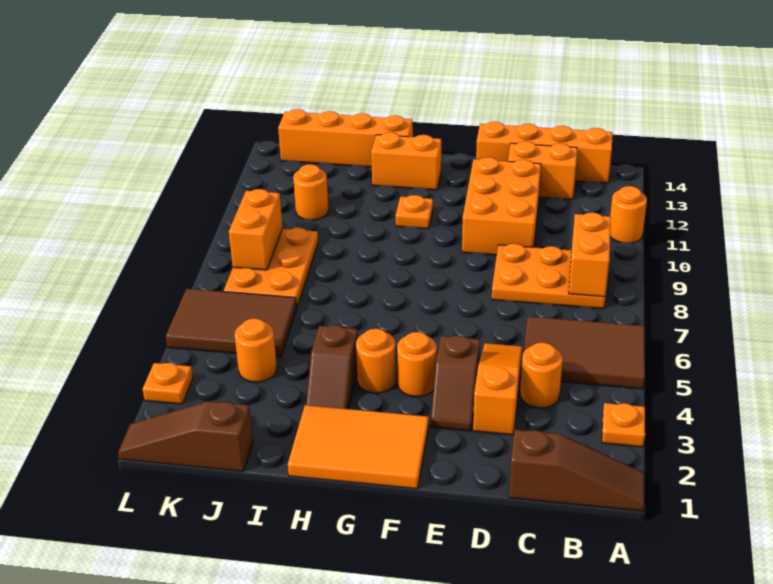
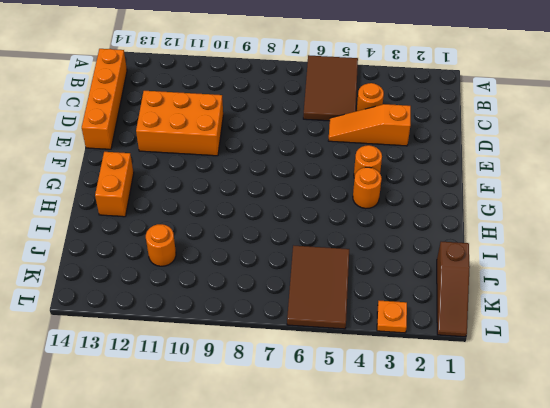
none -> brown 1x3 slope [509,430,645,511]
none -> orange 1x1 plate [602,403,645,447]
none -> orange 1x1 round brick [610,186,647,243]

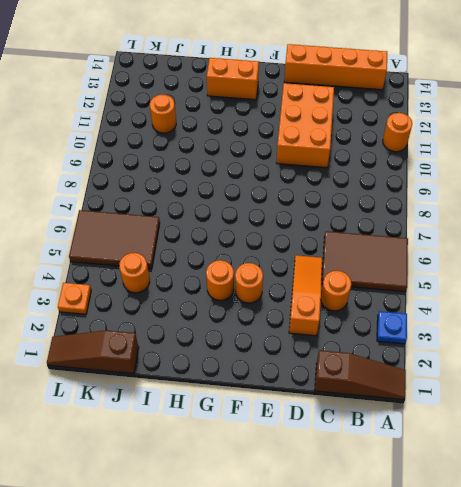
blue 1x1 plate [377,311,407,344] -> orange 1x1 plate [602,403,645,447]
none -> orange 2x3 plate [492,244,605,309]
none -> orange 1x2 brick [508,141,577,199]
none -> brown 1x2 slope [431,335,480,431]

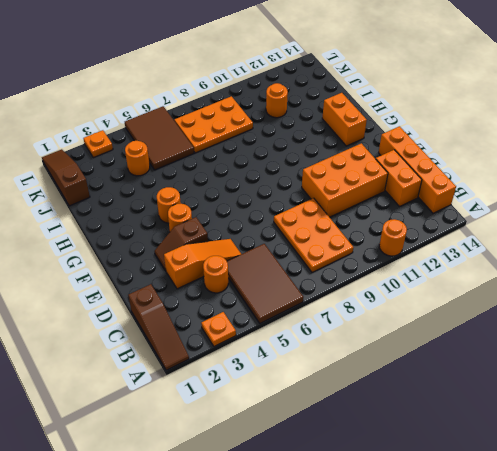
none -> orange 2x3 tile [288,405,429,489]
none -> orange 1x1 plate [396,195,433,229]
none -> brown 1x2 slope [306,325,358,409]

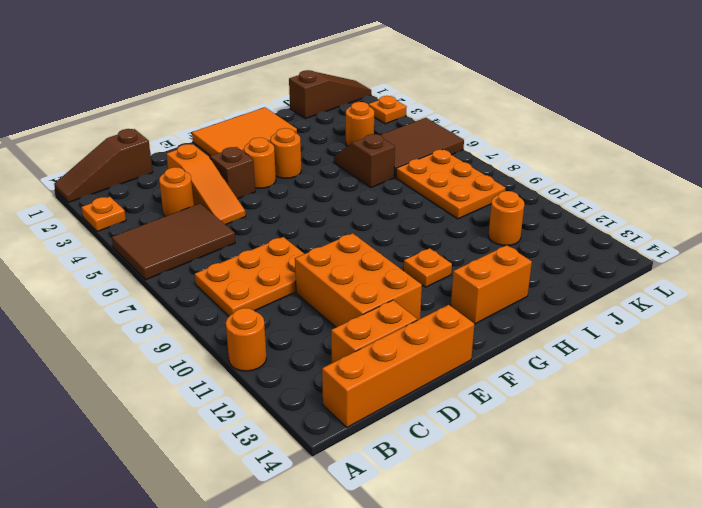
brown 1x2 slope [334,134,395,188] -> brown 1x2 slope moved to [306,325,358,409]
none -> orange 1x4 brick [278,109,413,167]
none -> orange 1x2 brick [569,212,611,297]
none -> orange 1x2 brick [229,189,283,270]

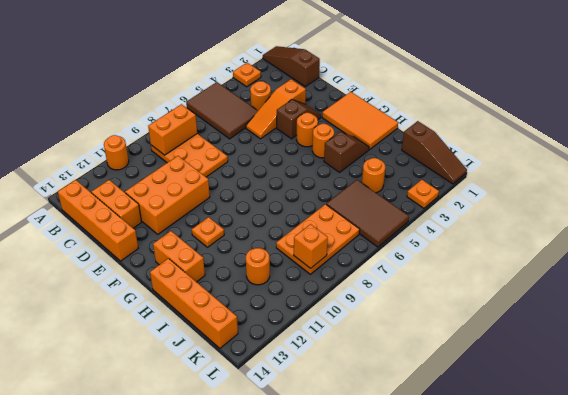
orange 1x1 brick [294,224,328,269] -> orange 1x2 brick [229,189,283,270]

